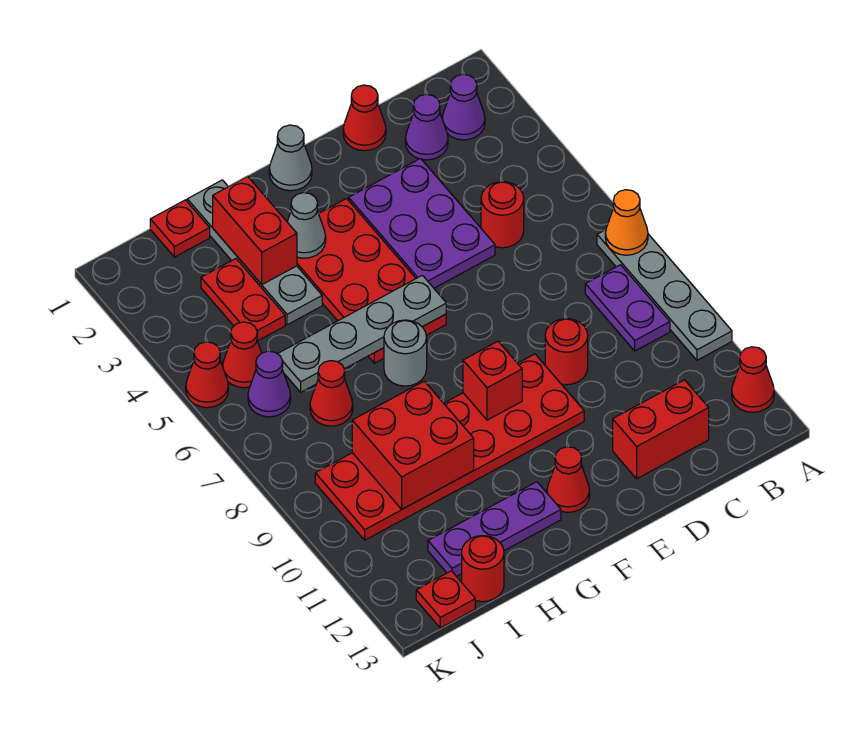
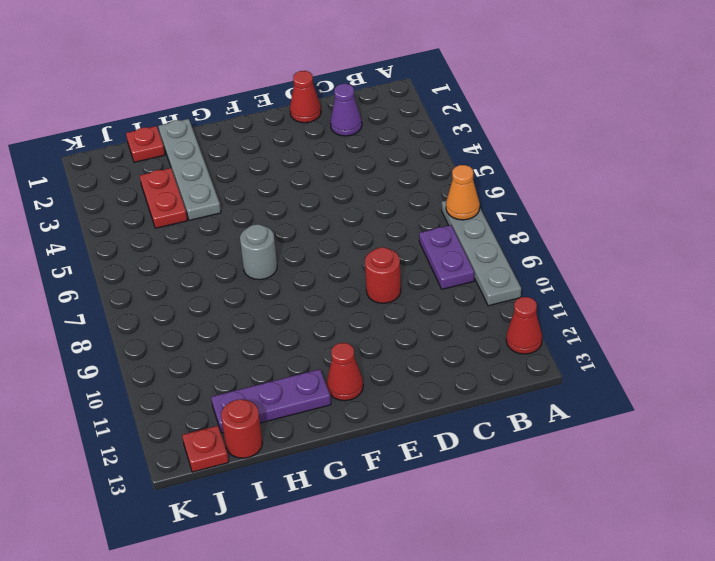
none -> purple 1x1 cone [442,74,485,140]
none -> red 1x1 round brick [481,182,524,248]
none -> red 1x2 brick [613,380,709,479]
none -> purple 2x3 plate [349,159,495,288]

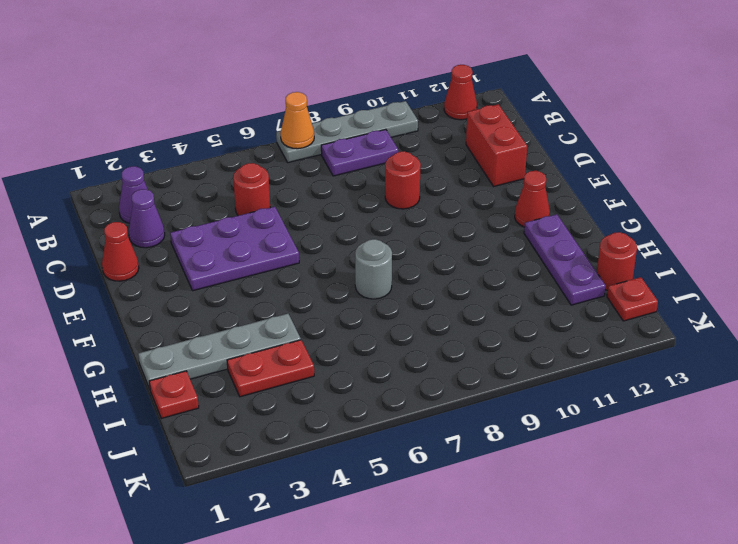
none -> red 2x6 plate [315,354,584,540]
none -> grey 1x1 cone [269,125,312,191]
none -> red 2x4 plate [297,198,446,363]
none -> red 1x1 cone [310,361,353,426]

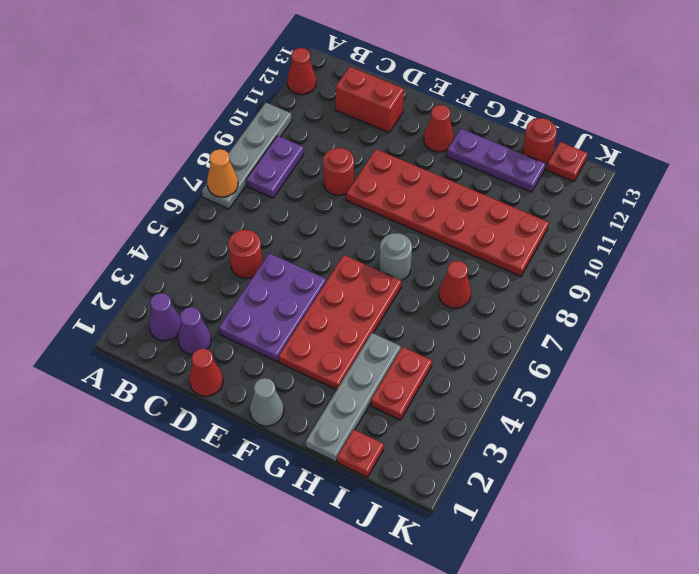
none -> red 1x1 cone [223,322,262,388]
none -> purple 1x1 cone [248,351,291,417]
none -> red 1x1 cone [186,342,228,408]
none -> grey 1x4 plate [278,275,446,392]

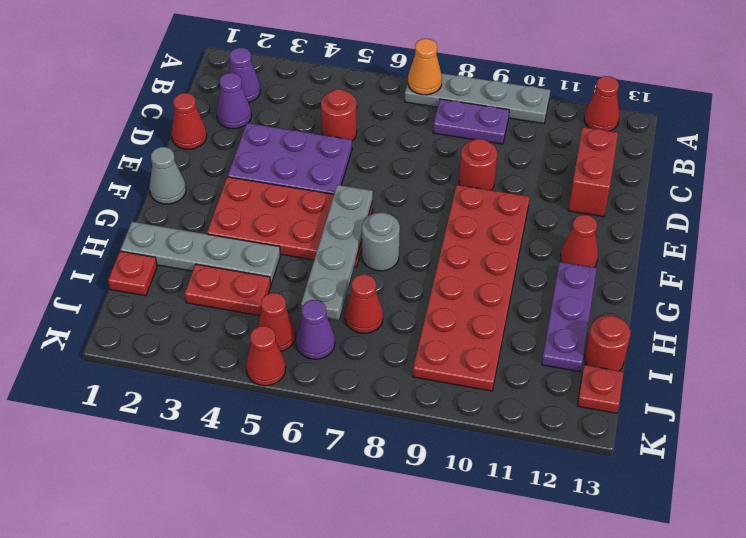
none -> red 1x1 brick [463,341,522,420]
none -> grey 1x1 cone [287,193,326,258]
none -> red 1x2 brick [213,176,297,285]
none -> red 2x2 brick [352,381,474,509]

